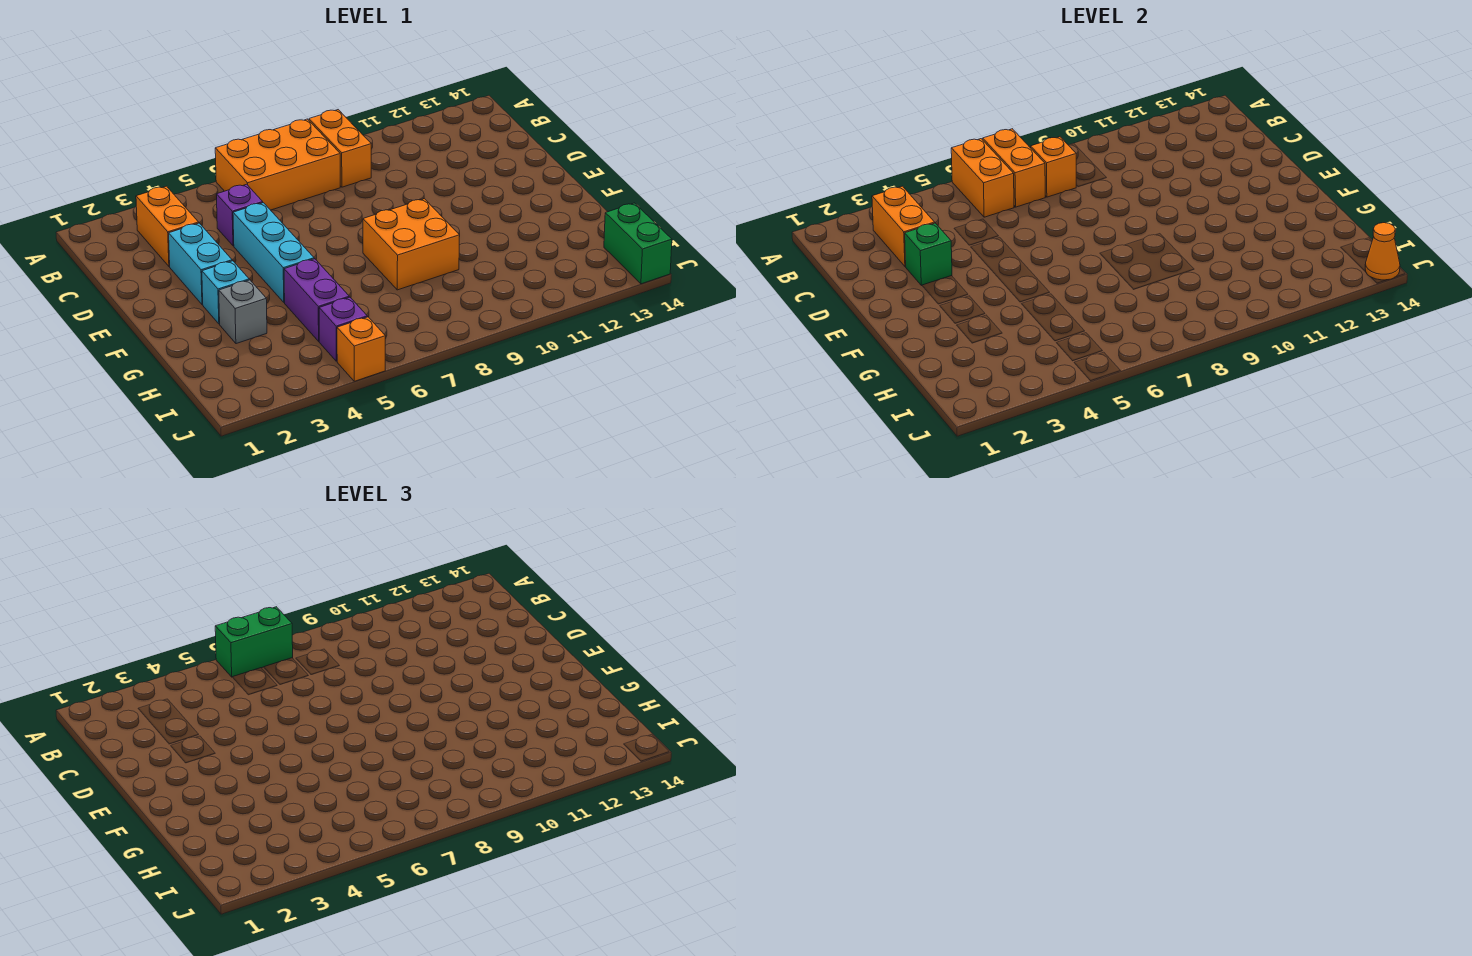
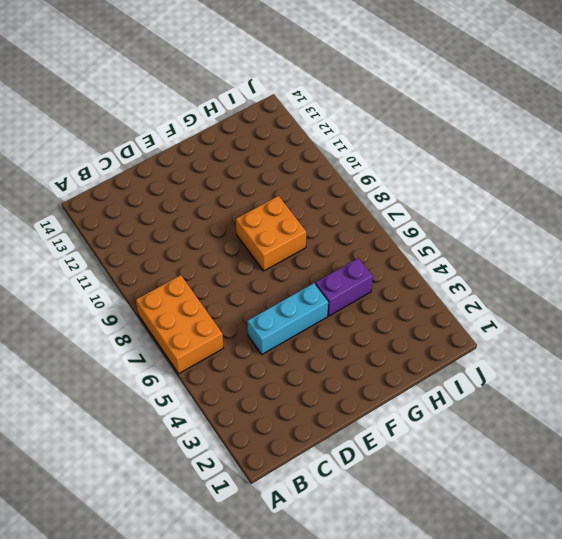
none -> orange 1x2 brick [309,110,371,187]
none -> orange 1x2 brick [136,186,199,267]
none -> purple 1x1 brick [216,184,263,246]

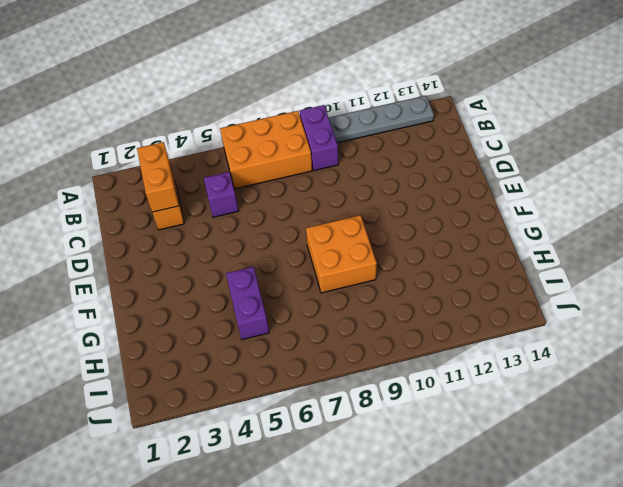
purple 1x2 brick [299,105,338,171] -> orange 1x2 brick [309,110,371,187]
grey 1x4 plate [329,96,434,143] -> none
none -> cyan 1x2 brick [169,223,232,305]
none -> cyan 1x3 brick [233,203,314,303]
none -> cyan 1x1 brick [202,261,249,324]

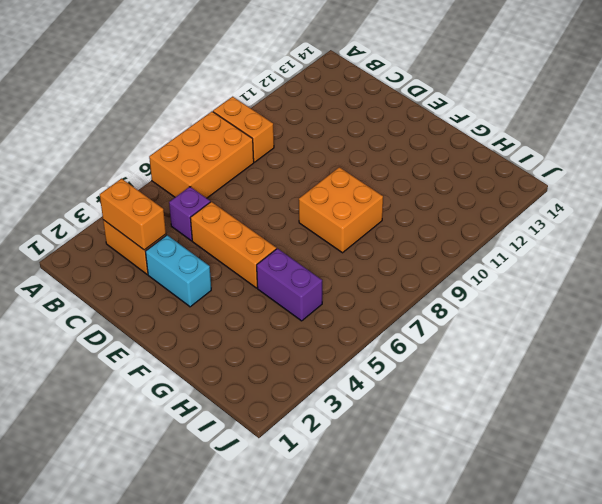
orange 1x3 brick [190,202,276,288] -> cyan 1x3 brick [233,203,314,303]
none -> cyan 1x1 brick [202,261,249,324]
none -> grey 1x1 brick [219,280,267,344]
none -> purple 1x1 brick [319,297,367,361]

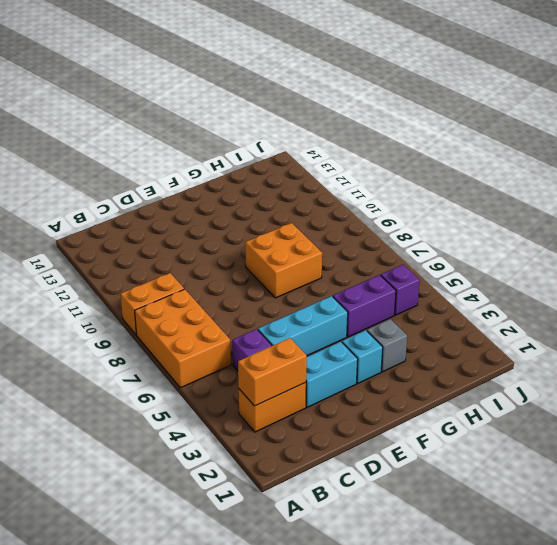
none -> green 1x2 brick [604,203,672,284]
none -> orange 1x1 brick [337,317,386,381]
none -> orange 1x2 brick [951,139,1014,217]

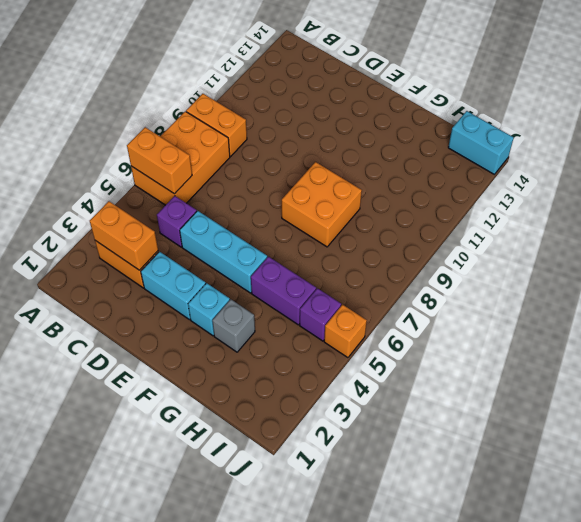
cyan 1x2 brick [448,111,514,174] -> green 1x2 brick [604,203,672,284]
none -> orange 1x2 brick [983,129,1045,207]
none -> orange 1x1 brick [1031,137,1076,197]
none -> green 1x1 brick [905,223,952,285]

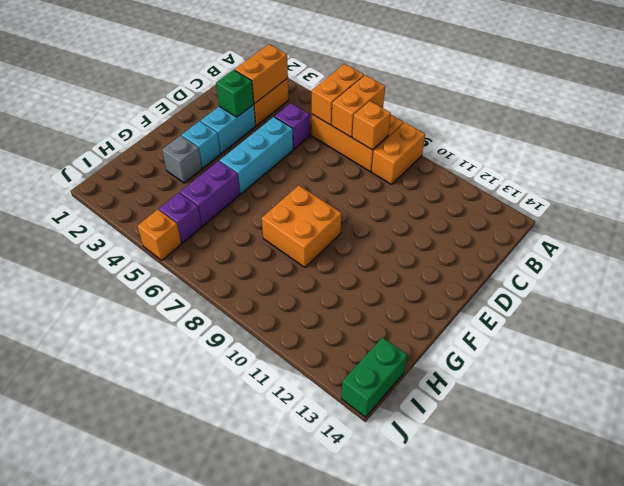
none -> orange 1x1 cone [1365,223,1400,280]
none -> green 1x2 brick [215,607,293,677]

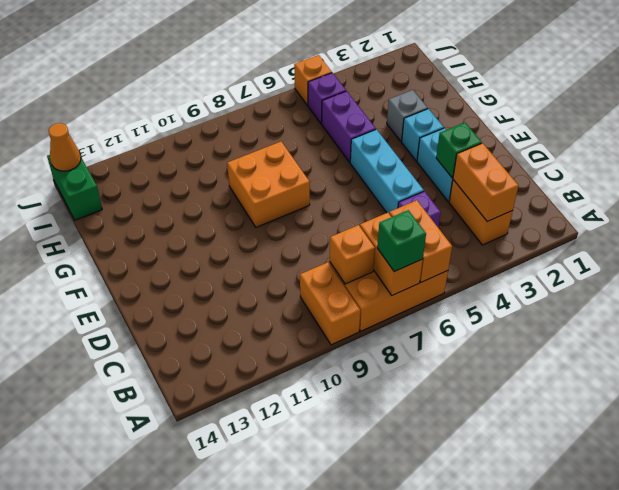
green 1x1 brick [377,210,426,272] -> green 1x2 brick [215,607,293,677]

